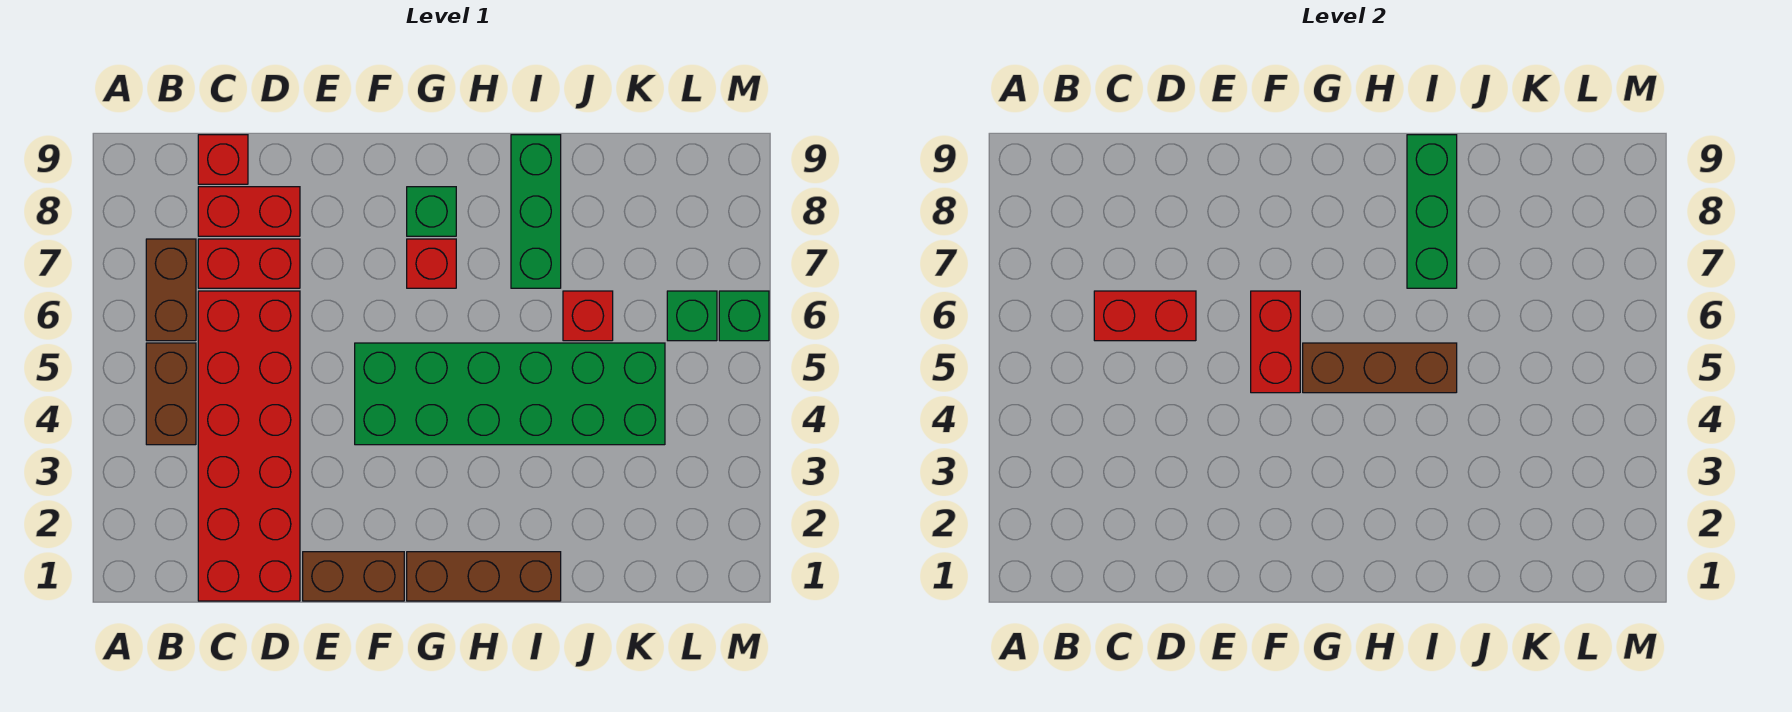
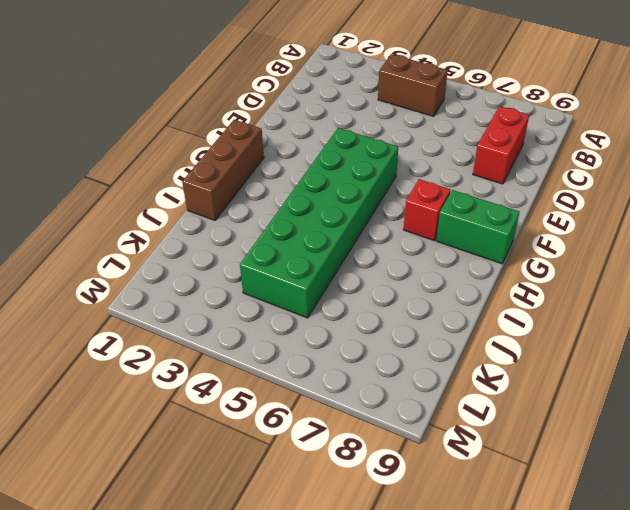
green 1x2 brick [436,190,520,264] -> green 1x1 brick [407,187,456,236]
none -> brown 1x2 brick [146,239,196,341]
none -> red 2x6 brick [198,291,300,601]
none -> red 1x2 brick [198,239,300,288]

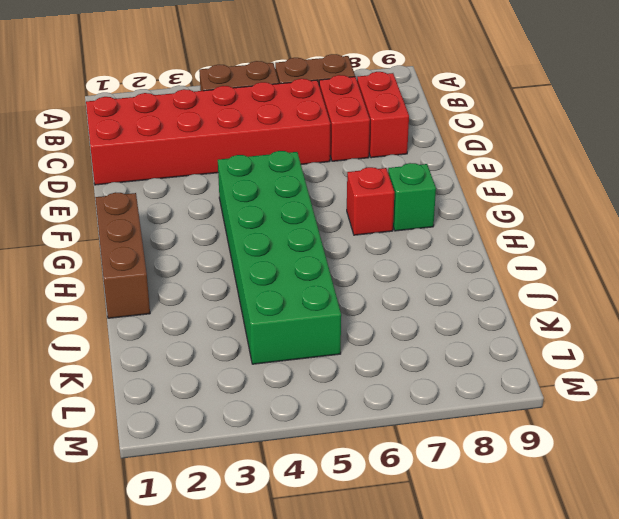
none -> red 1x1 brick [198,135,248,184]
none -> brown 1x2 brick [303,552,404,601]
none -> green 1x3 brick [511,135,561,288]

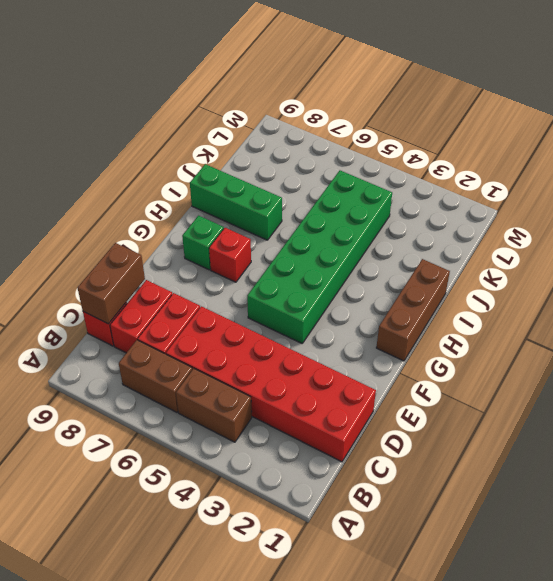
brown 1x2 brick [78,243,145,324] -> brown 1x2 brick moved to [303,552,404,601]
none -> red 1x1 brick [563,291,613,341]
none -> green 1x1 brick [667,291,717,341]
none -> green 1x1 brick [719,291,769,341]

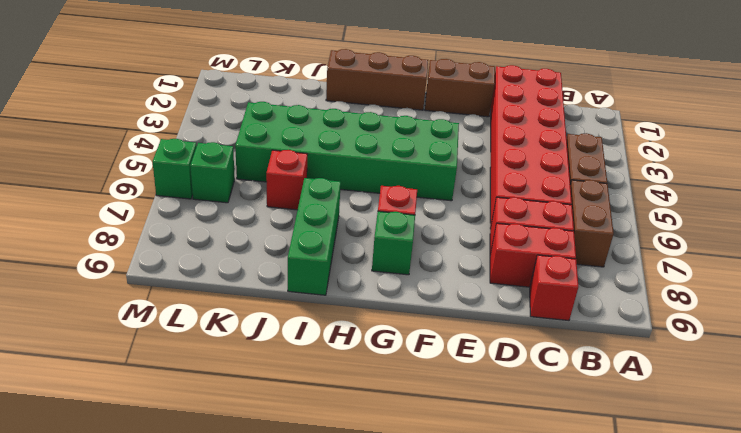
none -> red 1x2 brick [1094,291,1196,341]
none -> red 1x2 brick [1251,291,1300,393]
none -> brown 1x3 brick [1303,343,1457,393]

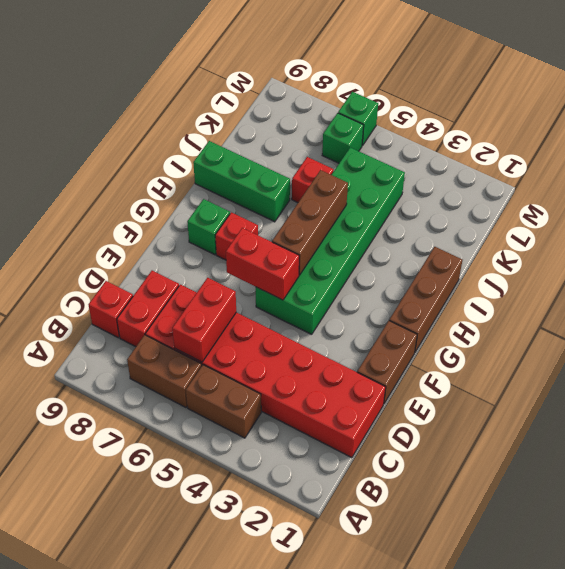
none -> green 1x3 brick [1407,135,1457,288]

